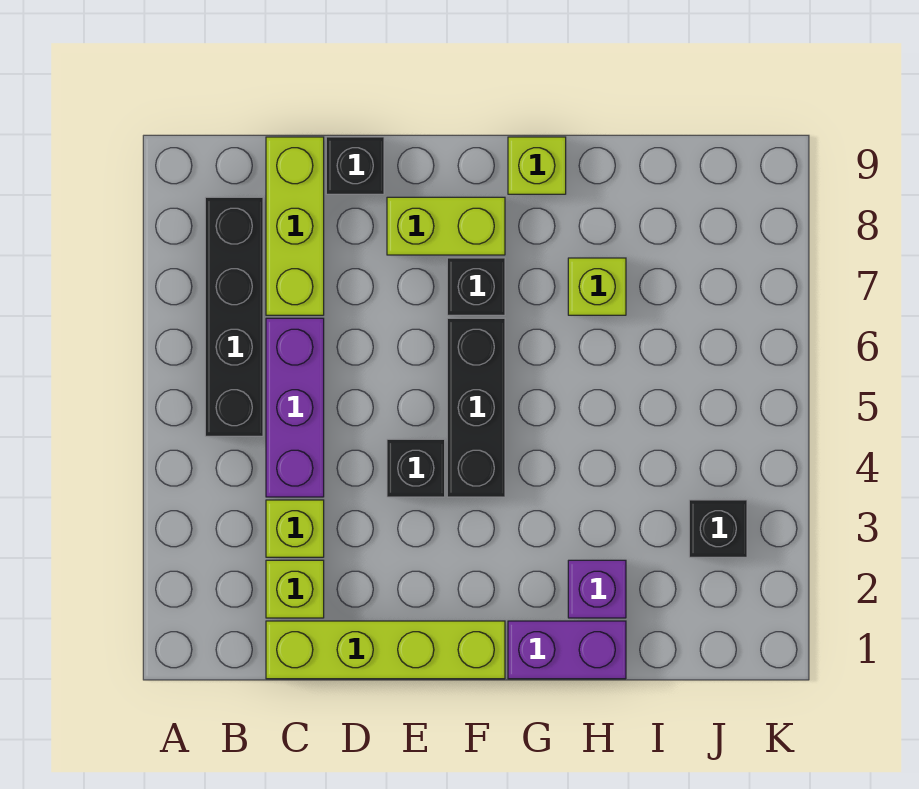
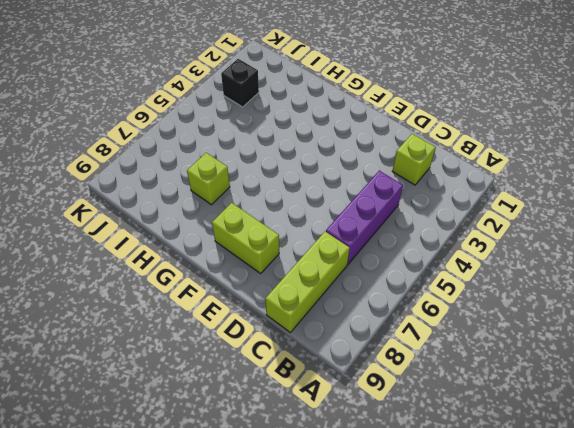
none -> black 1x4 brick [205,197,263,436]
none -> lime 1x4 brick [266,621,505,679]
none -> lime 1x1 brick [266,500,324,557]

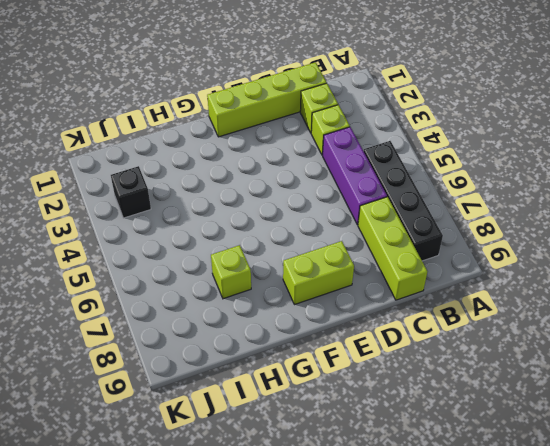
none -> black 1x1 brick [326,137,384,194]
none -> black 1x1 brick [387,439,445,497]
none -> black 1x3 brick [447,318,505,497]

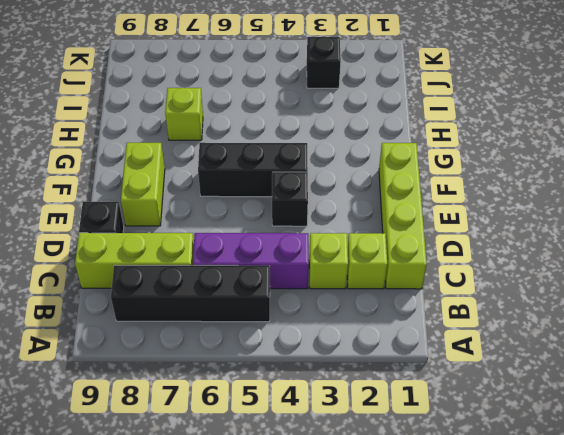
none -> black 1x1 brick [447,258,505,315]
none -> purple 1x2 brick [508,621,626,679]
none -> lime 1x1 brick [508,137,566,194]

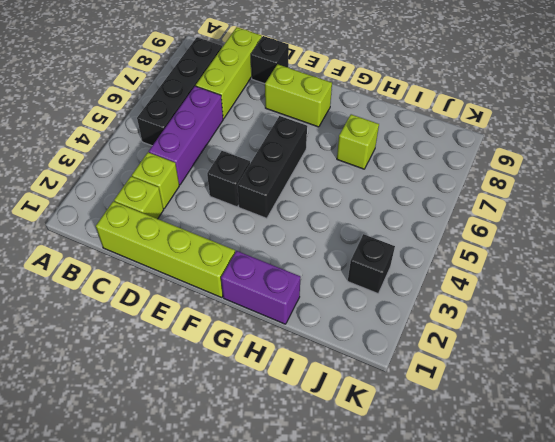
none -> black 1x1 brick [447,258,505,315]
none -> lime 1x1 brick [508,137,566,194]
none -> purple 1x1 brick [568,560,626,618]

